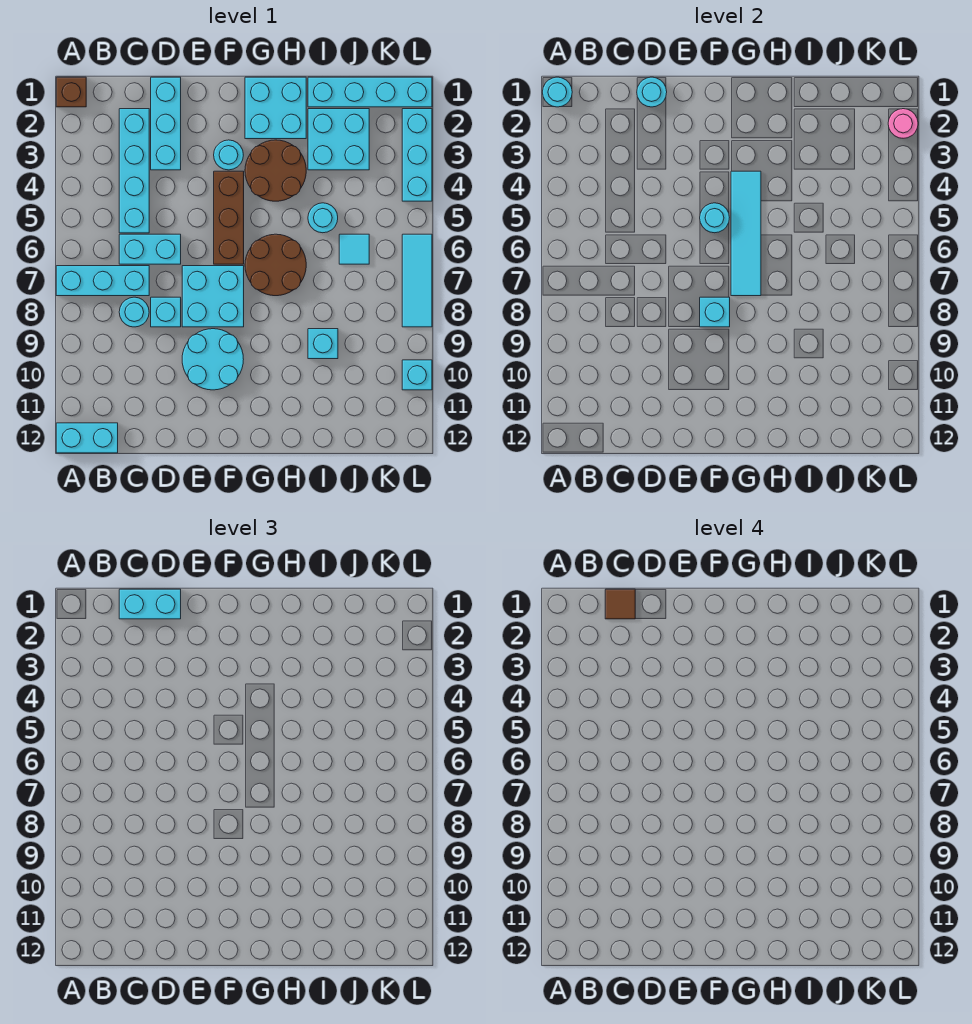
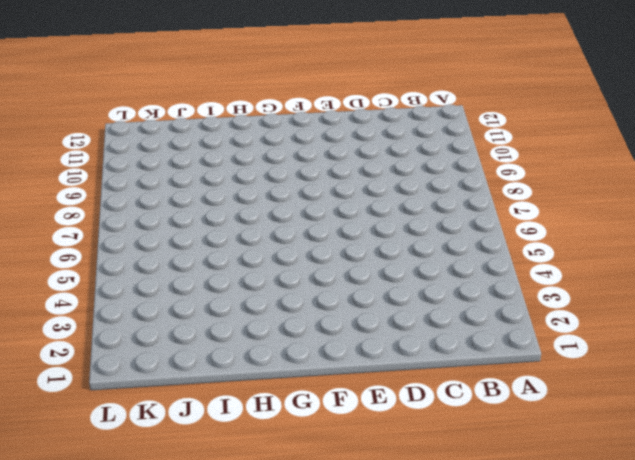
none -> brown 1x1 brick [56,77,86,107]
none -> cyan 1x3 brick [56,266,149,296]
none -> cyan 1x2 brick [56,423,118,453]
none -> cyan 1x4 brick [119,109,149,233]

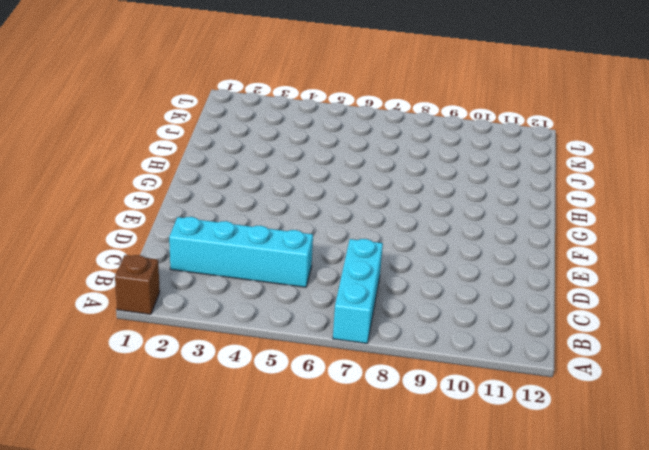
none -> cyan 1x2 brick [56,423,118,453]
none -> cyan 1x2 brick [119,234,181,264]
none -> cyan 1x1 round brick [119,297,149,327]
none -> cyan 1x3 brick [151,77,181,170]

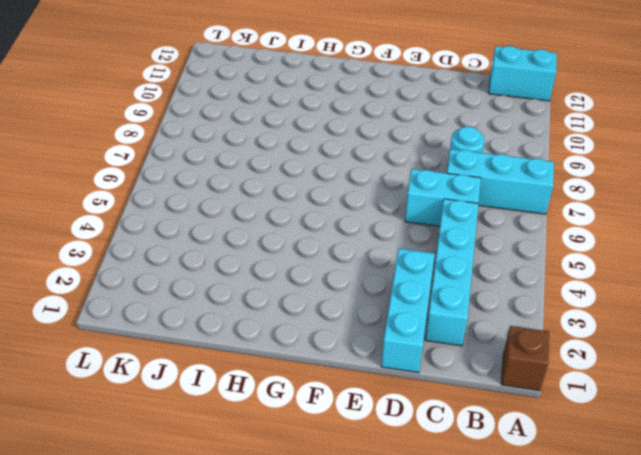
none -> cyan 1x1 brick [151,297,181,327]
none -> cyan 2x2 brick [182,266,244,327]
none -> cyan 2x2 round brick [182,329,244,390]
none -> cyan 1x1 round brick [214,140,243,170]

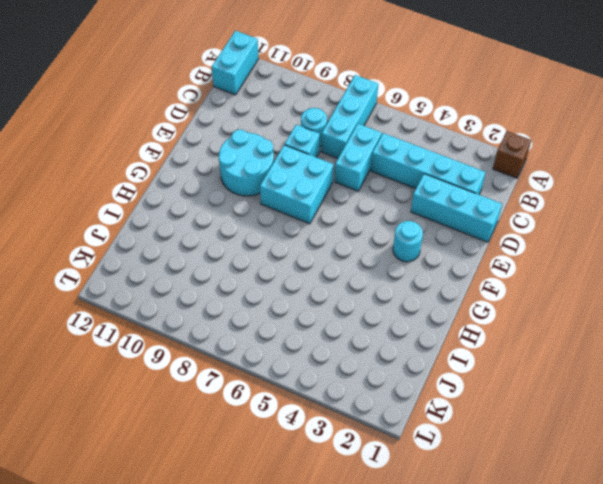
none -> brown 1x3 brick [214,171,244,264]
none -> cyan 2x2 brick [245,77,306,139]
none -> brown 2x2 round brick [245,140,306,201]
none -> brown 2x2 round brick [245,234,306,296]

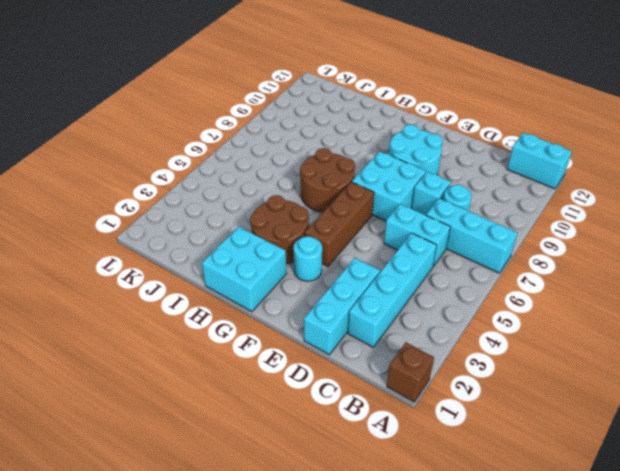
none -> cyan 1x4 brick [308,77,432,107]
none -> cyan 2x2 brick [308,109,369,170]
none -> cyan 1x1 round brick [308,203,338,233]
none -> cyan 1x1 brick [308,329,338,359]

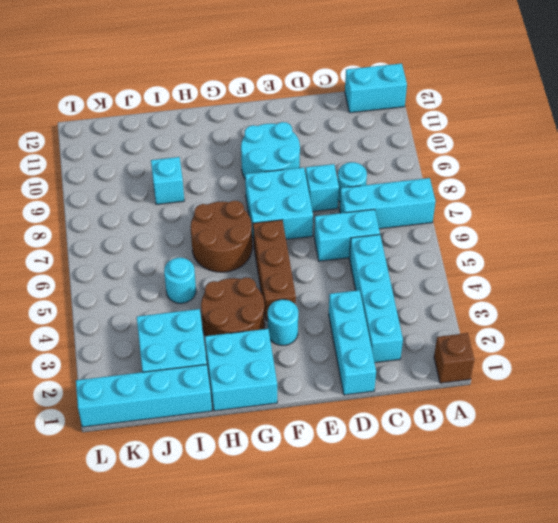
none -> cyan 1x1 tile [339,234,369,264]
none -> cyan 1x3 brick [402,109,432,201]
none -> cyan 1x3 tile [402,234,432,327]
none -> cyan 1x1 brick [402,360,432,390]

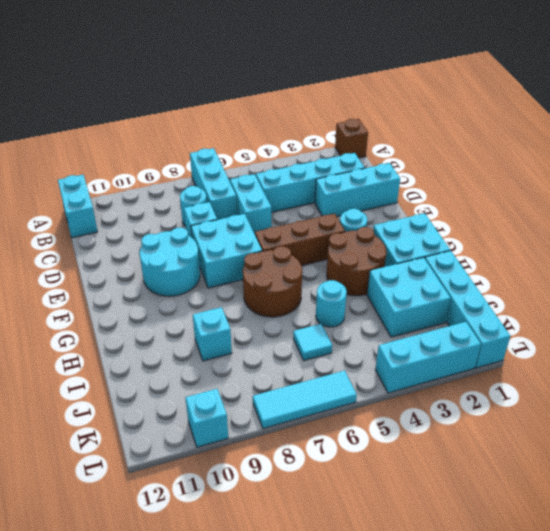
none -> cyan 1x1 round brick [542,77,572,107]
none -> cyan 1x1 round brick [637,77,667,107]
none -> cyan 1x1 round brick [700,203,729,233]
none -> cyan 1x1 brick [700,297,730,327]

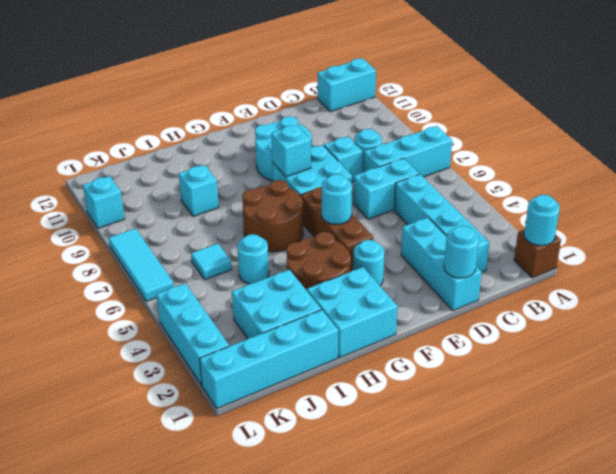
none -> cyan 1x4 tile [731,171,761,296]
none -> pink 1x1 round brick [888,109,918,138]
none -> cyan 1x2 brick [119,589,181,619]
none -> brown 1x1 tile [605,589,635,619]

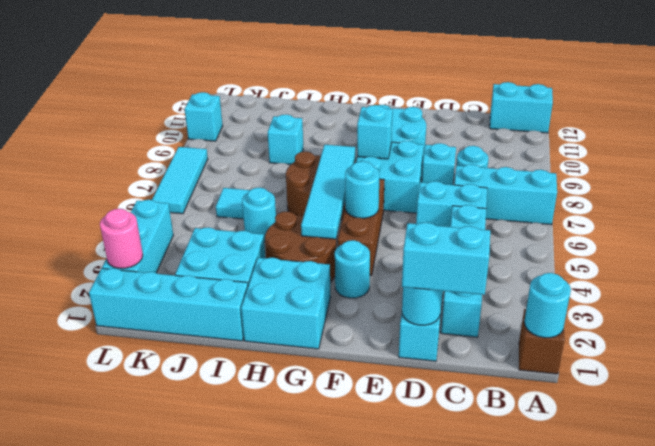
none -> brown 1x1 tile [605,589,635,619]

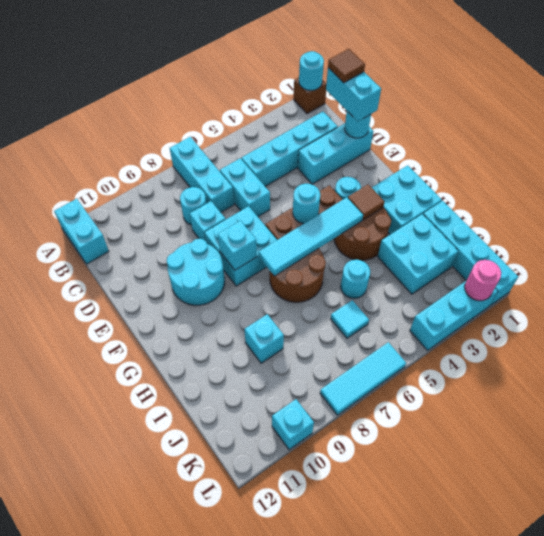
brown 1x1 tile [348,184,385,220] -> none

